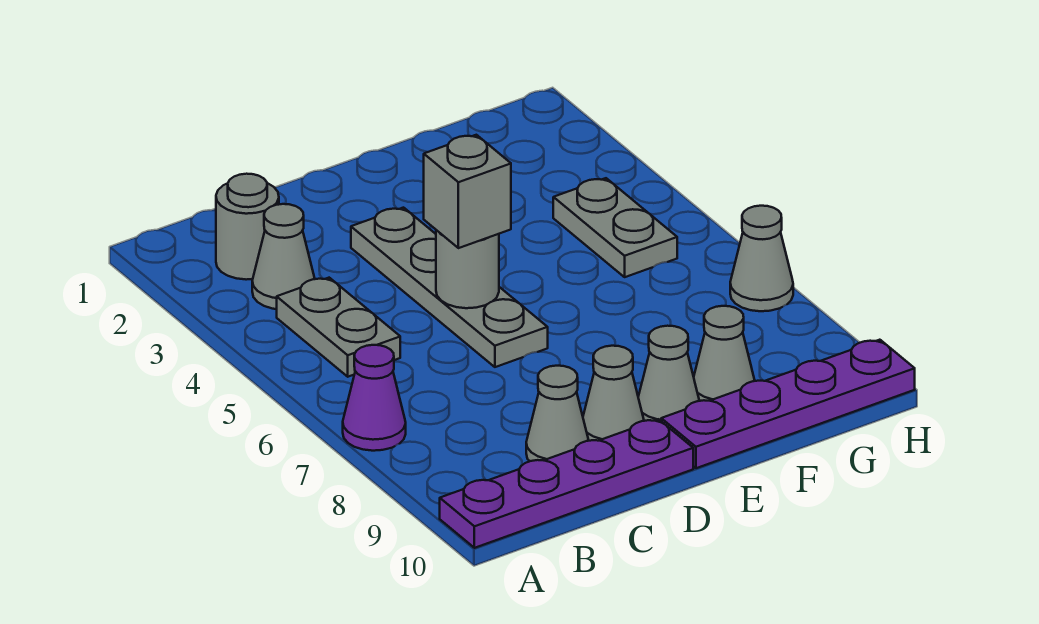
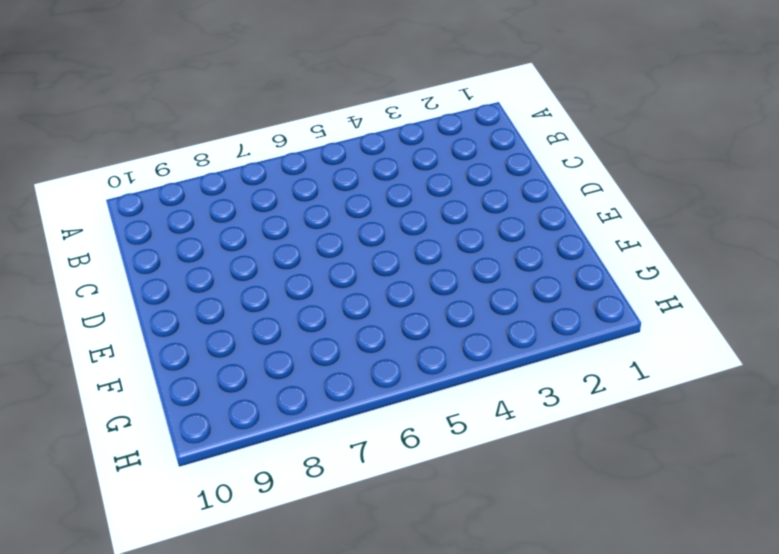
none -> purple 1x1 cone [343,345,406,451]
none -> purple 1x4 plate [440,419,693,548]
none -> grey 1x1 round brick [216,174,279,280]

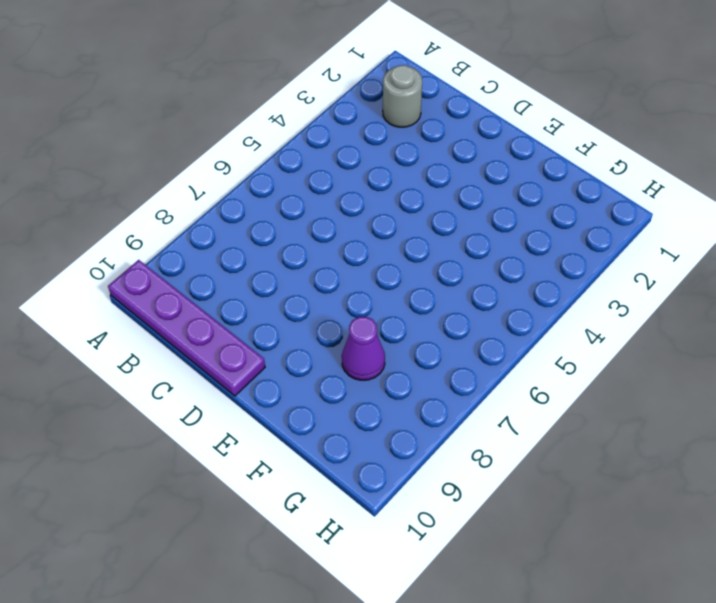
purple 1x1 cone [342,317,385,380] -> purple 1x1 cone moved to [343,345,406,451]
none -> grey 1x1 cone [252,204,315,309]
none -> grey 1x2 plate [277,278,400,377]
none -> grey 1x1 cone [526,366,589,461]

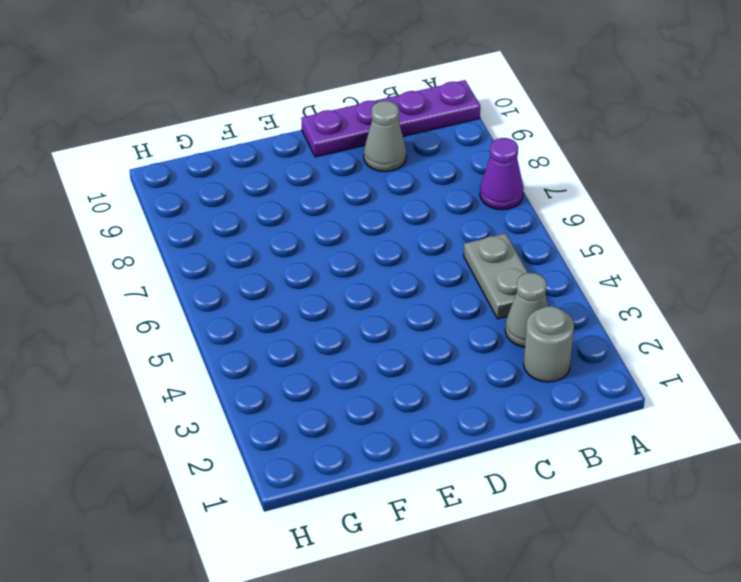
none -> grey 1x4 plate [351,208,548,367]
none -> grey 1x1 cone [583,346,644,441]
none -> grey 1x1 cone [638,326,699,421]

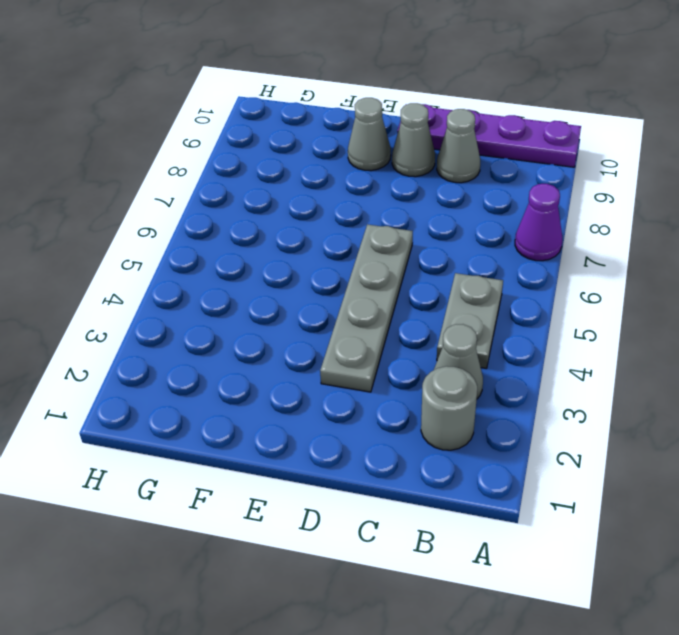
none -> purple 1x4 plate [661,340,915,468]
none -> grey 1x1 cone [694,306,755,401]
none -> grey 1x2 plate [553,178,677,277]

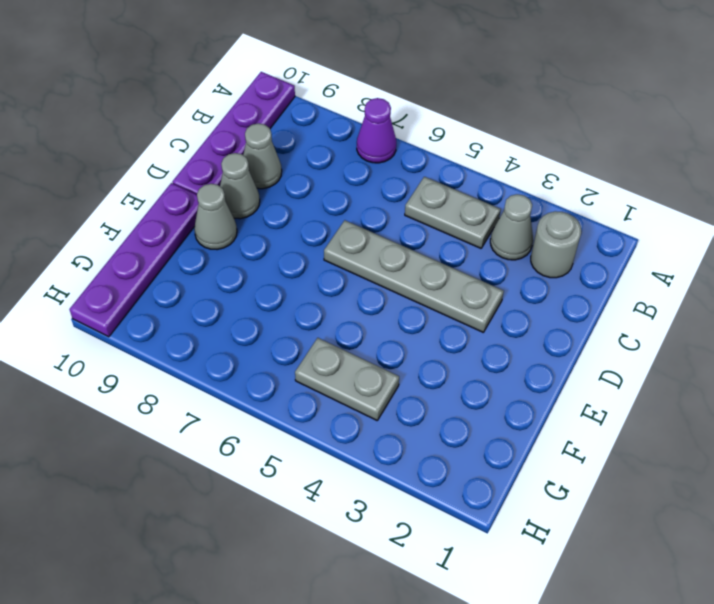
none -> grey 1x1 cone [694,306,755,401]
none -> grey 1x1 cone [730,206,793,311]
none -> grey 1x1 round brick [436,230,499,308]

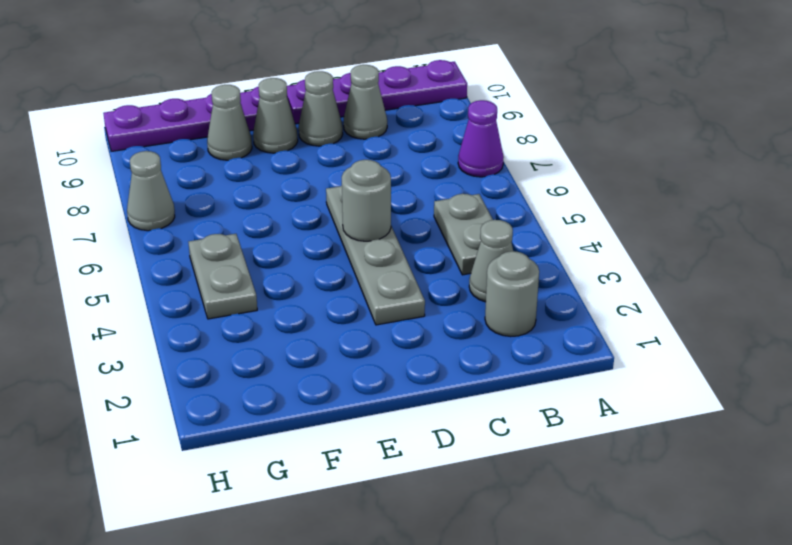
none -> grey 1x1 brick [424,135,511,248]

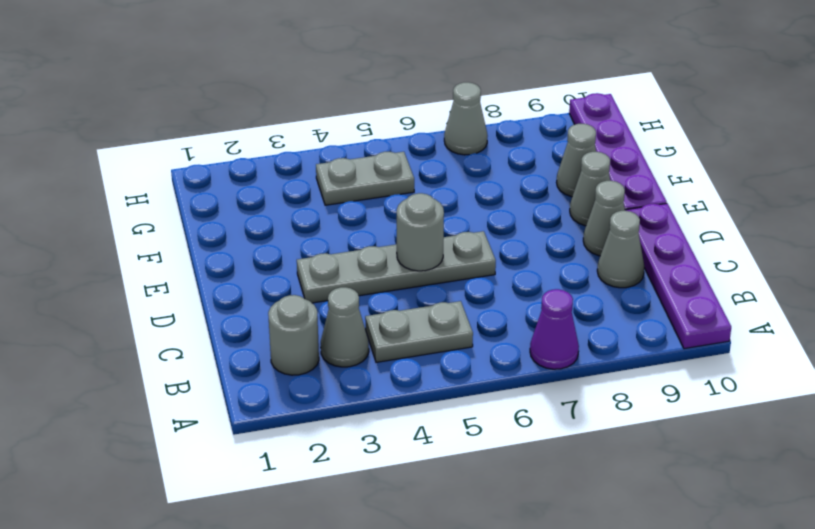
none -> grey 1x1 brick [424,135,511,248]

